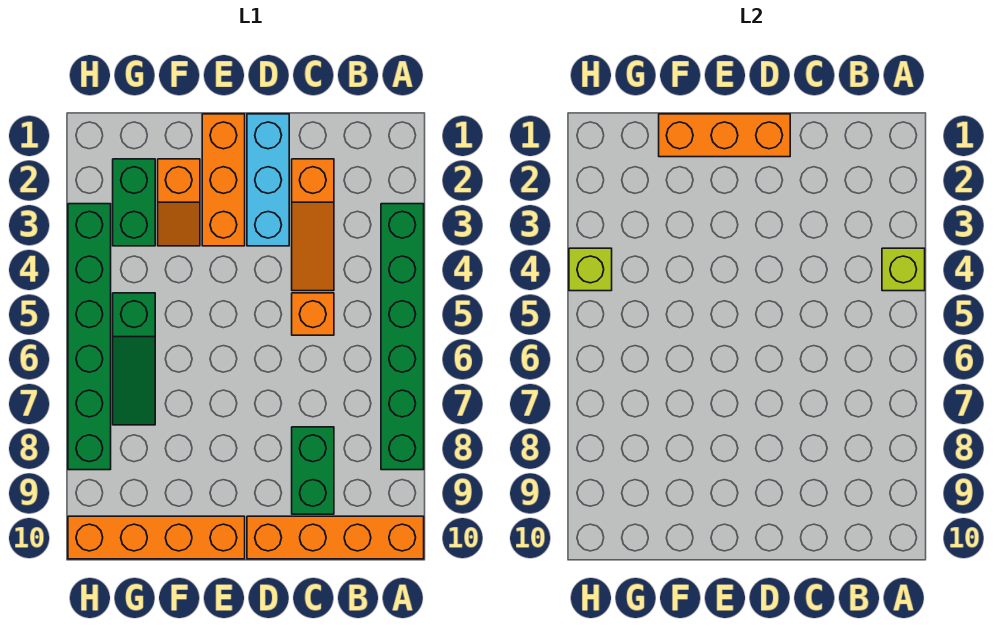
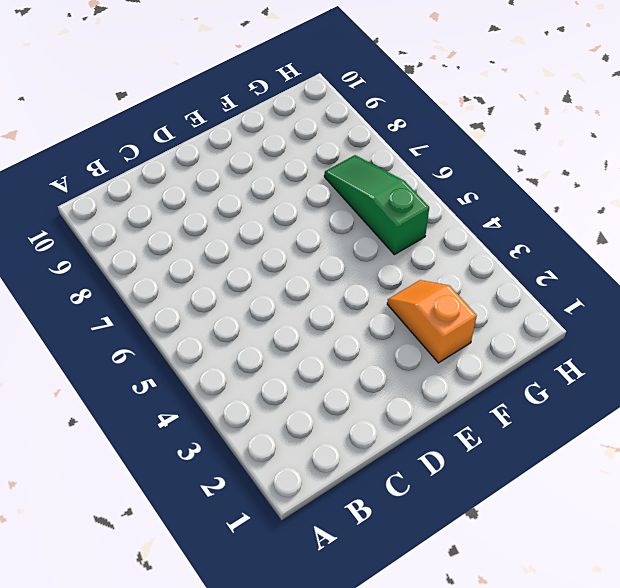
none -> green 1x6 brick [381,204,424,470]
none -> orange 1x4 brick [247,516,424,559]
none -> orange 1x3 slope [292,159,334,291]

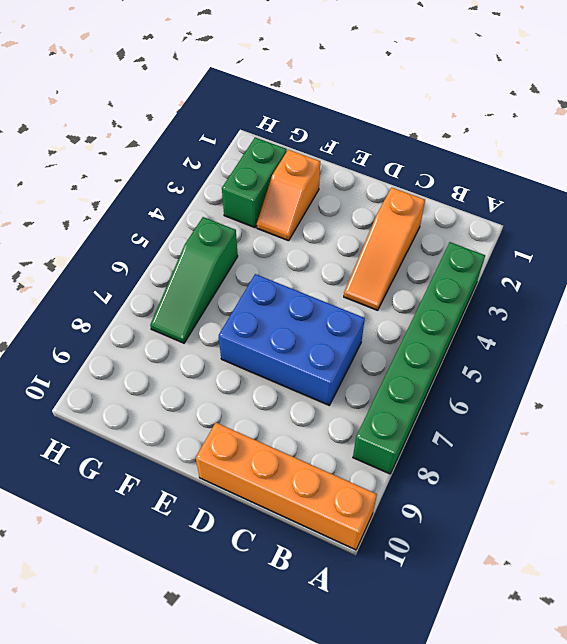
blue 2x3 brick [219,274,365,405] -> none
none -> orange 1x1 brick [292,293,334,335]
none -> green 1x2 brick [292,427,334,514]
none -> cyan 1x3 brick [247,114,289,246]

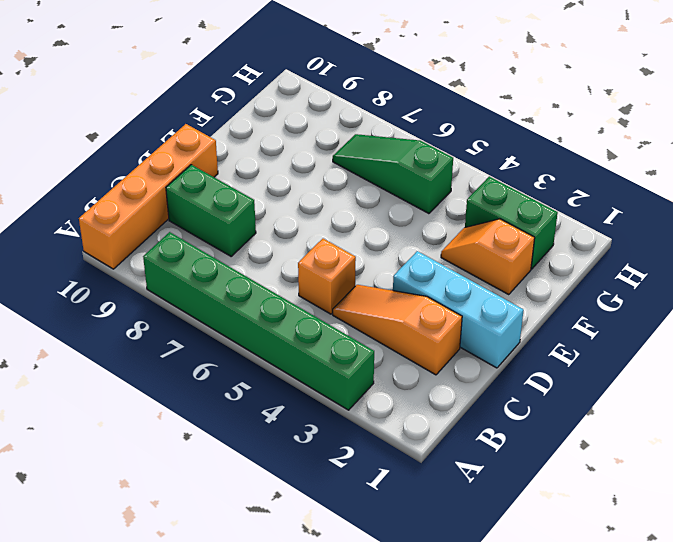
none -> orange 1x3 brick [202,114,245,246]
none -> orange 1x4 brick [68,516,245,559]
none -> green 1x6 brick [68,204,111,470]

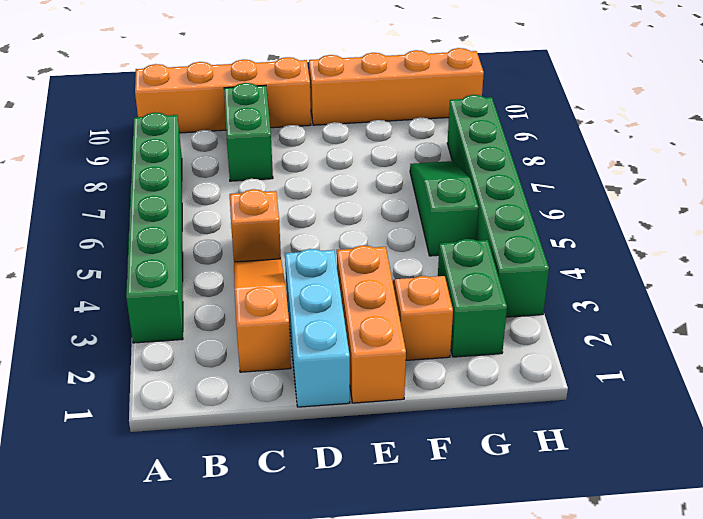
none -> lime 1x1 brick [882,248,925,291]
none -> orange 1x3 brick [659,114,790,157]
none -> lime 1x1 brick [569,248,612,291]

